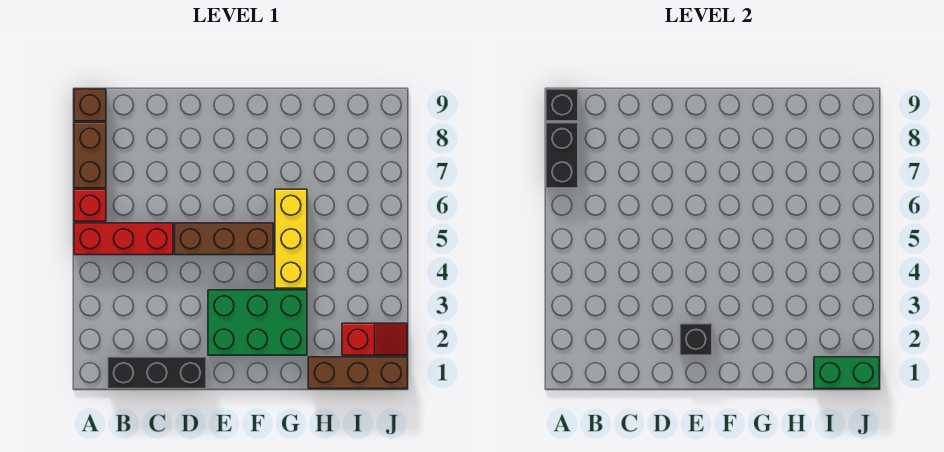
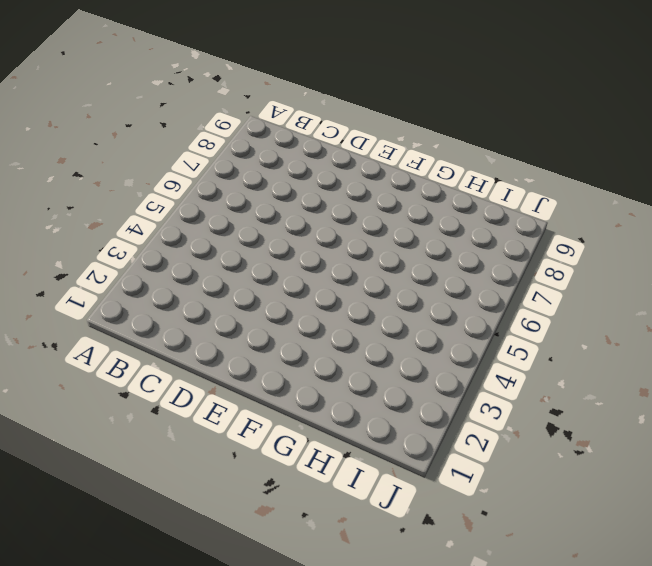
none -> red 1x3 brick [74,223,173,255]
none -> red 1x1 brick [74,189,106,221]
none -> brown 1x2 brick [74,122,106,188]

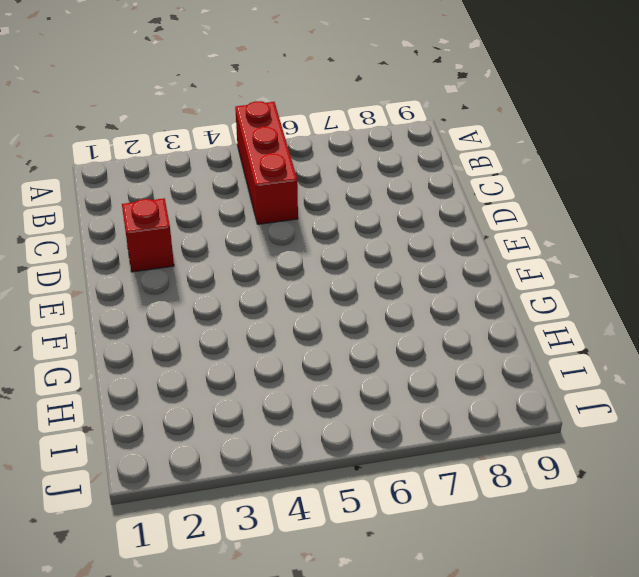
red 1x1 brick [122,198,174,272] -> red 1x1 brick moved to [74,189,106,221]
none -> brown 1x2 brick [74,122,106,188]
none -> brown 1x1 brick [74,89,106,121]
none -> black 1x3 brick [108,357,206,389]

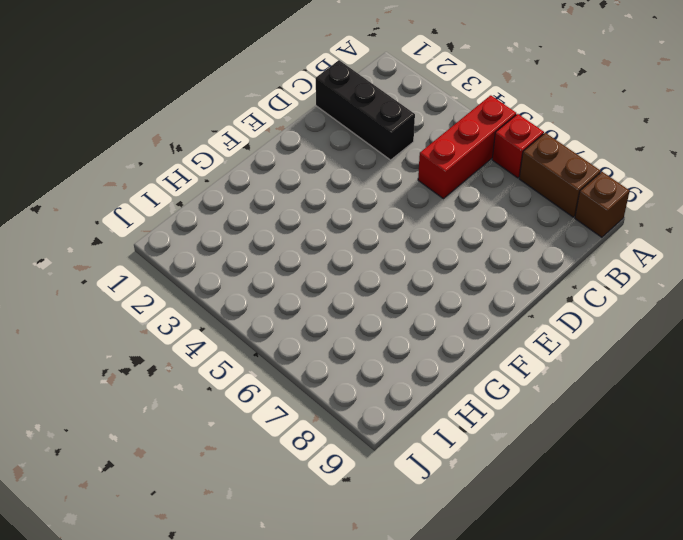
black 1x3 brick [316,60,415,160] -> black 1x3 brick turned to [108,357,206,389]
none -> brown 1x3 brick [175,223,273,255]
none -> green 2x3 brick [208,290,307,355]
none -> yellow 1x3 brick [275,189,307,288]

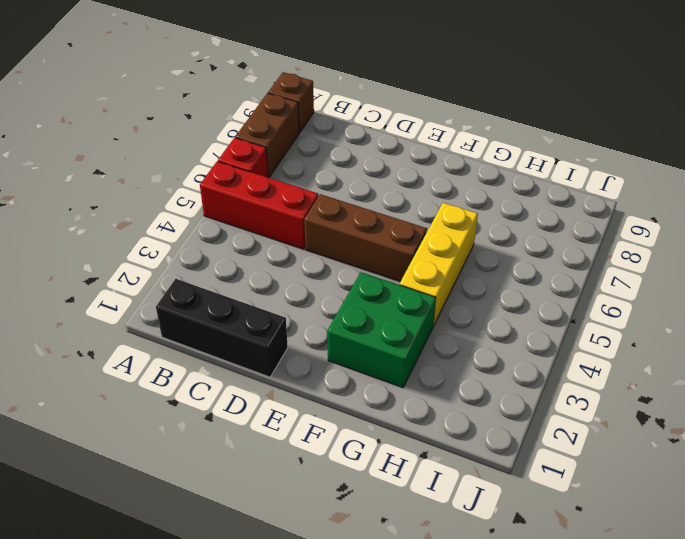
green 2x2 brick [327,272,436,388] -> green 2x3 brick [208,290,307,355]
none -> brown 1x3 brick [308,357,407,389]
none -> red 1x2 slope [342,323,407,355]
none -> black 1x2 brick [546,122,578,188]

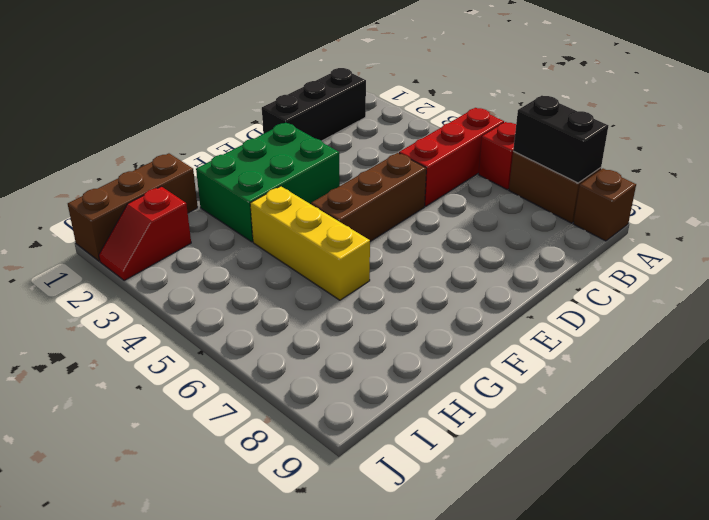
none -> black 1x1 brick [546,89,578,121]
none -> black 1x1 brick [680,323,712,355]
none -> green 1x2 brick [814,357,879,389]

